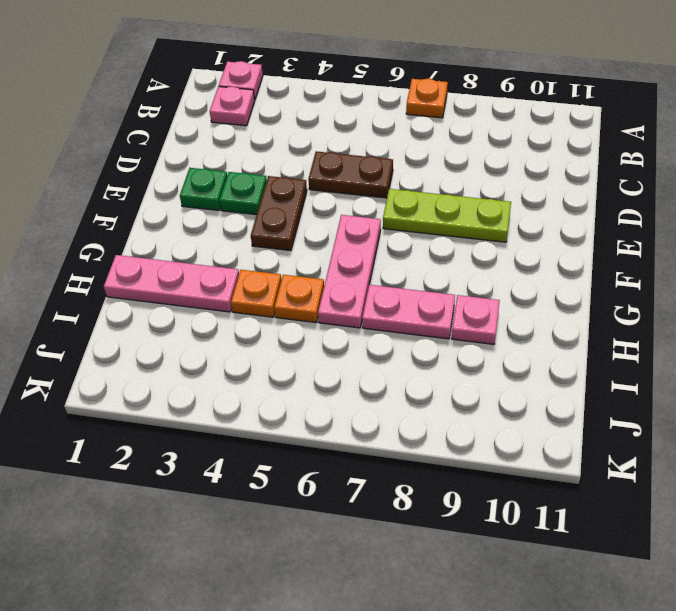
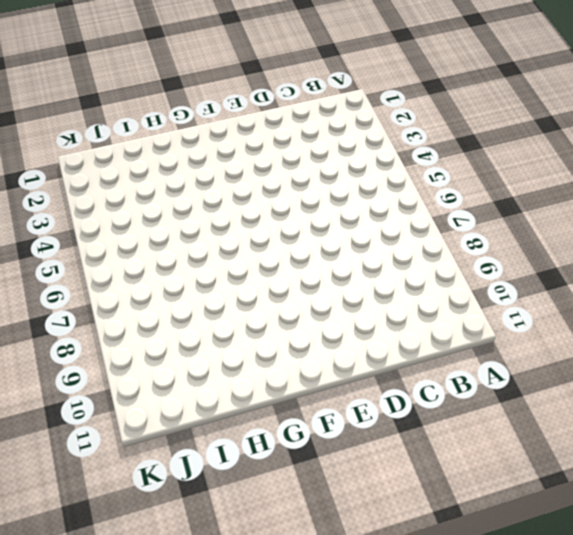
none -> pink 1x1 plate [219,61,263,99]
none -> orange 1x1 plate [406,79,448,118]
none -> pink 1x1 plate [210,87,255,126]

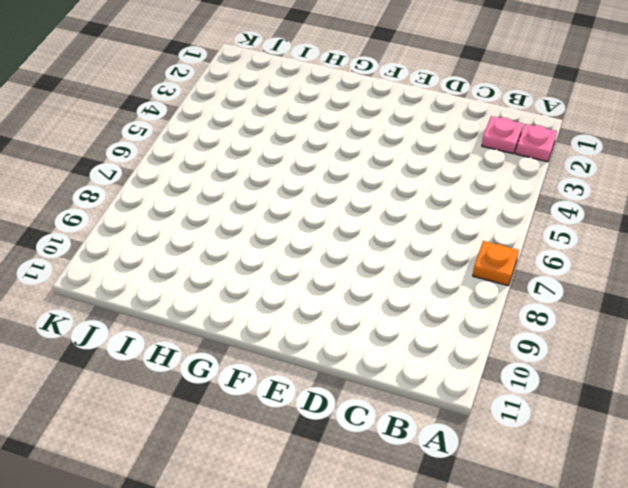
none -> brown 1x2 plate [308,151,393,198]
none -> green 1x1 plate [180,168,227,210]
none -> green 1x1 plate [220,172,267,215]

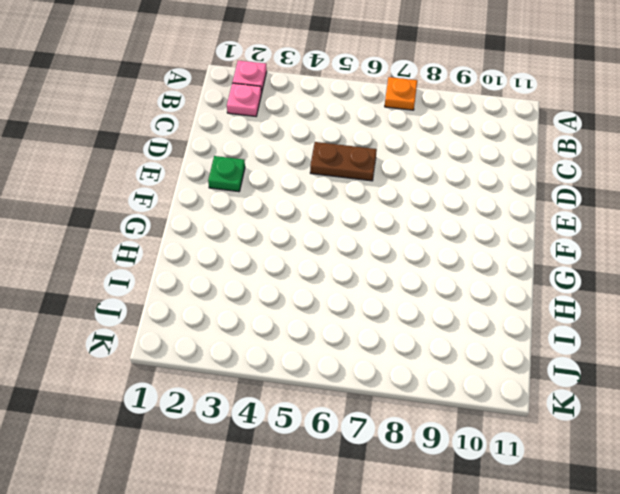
none -> green 1x1 plate [220,172,267,215]
none -> brown 1x2 plate [251,176,307,251]
none -> lime 1x3 plate [383,189,511,242]

